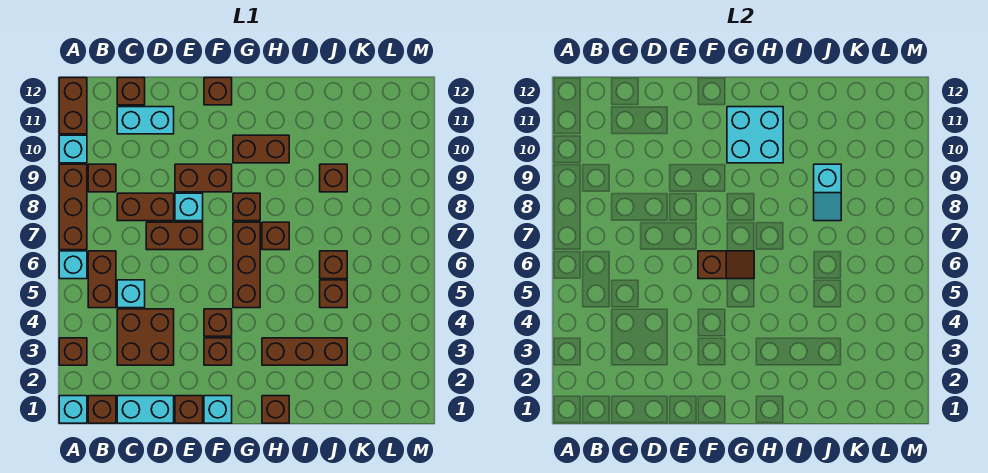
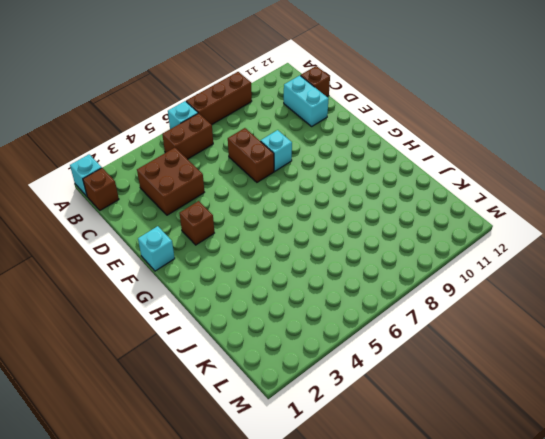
none -> brown 1x1 brick [59,338,87,365]
none -> cyan 1x1 brick [59,135,87,163]
none -> brown 1x2 brick [59,78,87,134]
none -> brown 1x1 brick [88,164,116,192]

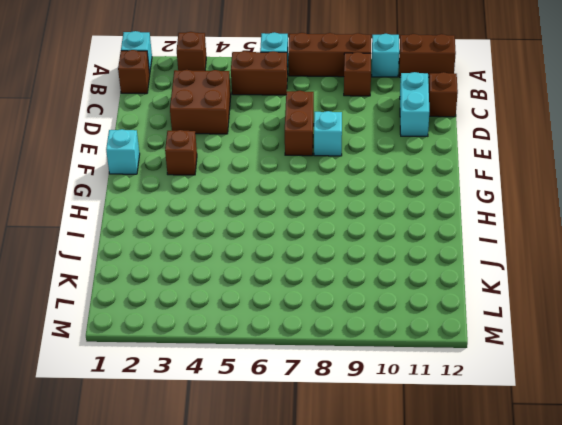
none -> cyan 1x2 brick [117,396,174,423]
none -> cyan 1x1 brick [117,280,145,308]
none -> brown 1x2 brick [117,193,174,221]
none -> brown 1x1 brick [175,396,203,423]

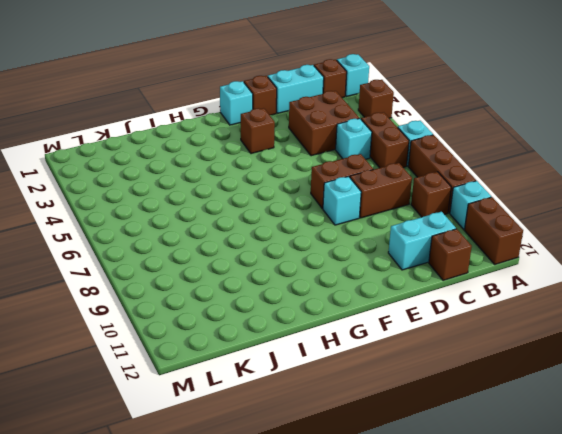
none -> brown 1x2 brick [175,164,232,192]
none -> brown 1x1 brick [204,309,232,336]
none -> brown 1x1 brick [204,78,232,105]
none -> brown 1x3 brick [233,222,260,308]

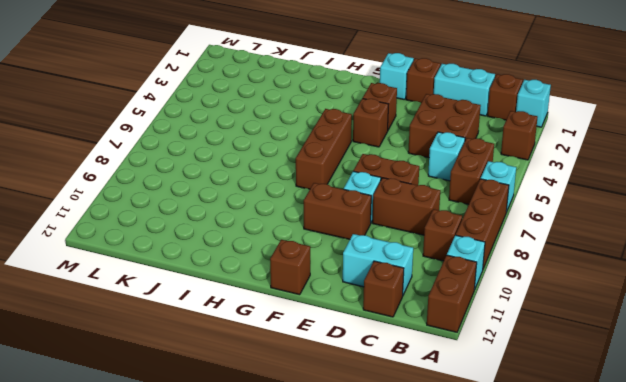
none -> brown 1x1 brick [233,193,260,221]
none -> brown 1x2 brick [233,135,289,163]
none -> brown 1x1 brick [262,396,289,423]
none -> brown 1x3 brick [262,338,347,365]

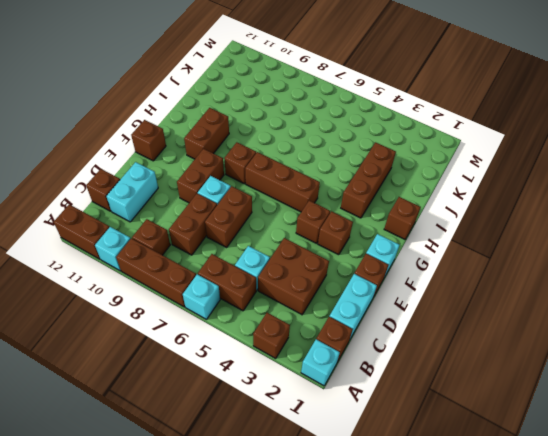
none -> brown 1x1 brick [262,222,289,250]
none -> brown 1x1 brick [320,280,347,308]
none -> brown 1x1 brick [320,251,347,279]
none -> brown 1x1 brick [320,164,347,192]

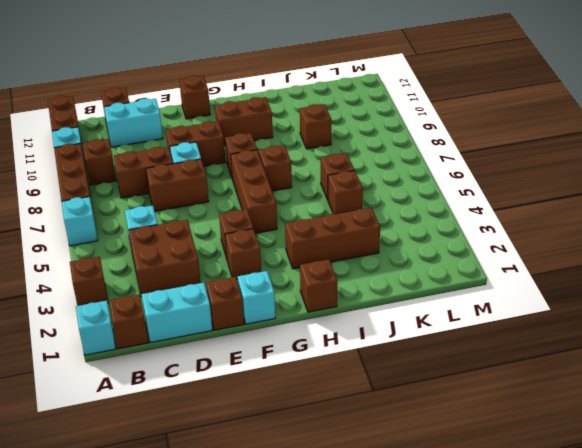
none -> brown 1x2 brick [88,251,116,308]
none -> brown 1x2 slope [698,251,754,279]
none -> cyan 2x2 brick [727,107,783,163]
none -> cyan 1x2 slope [814,164,841,221]

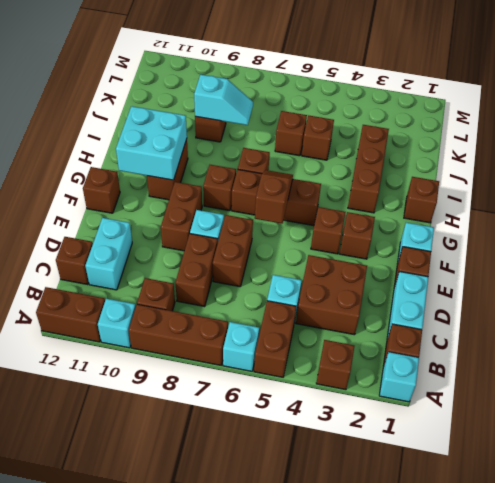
brown 1x2 brick [254,301,296,377] -> brown 1x2 brick turned to [88,251,116,308]

